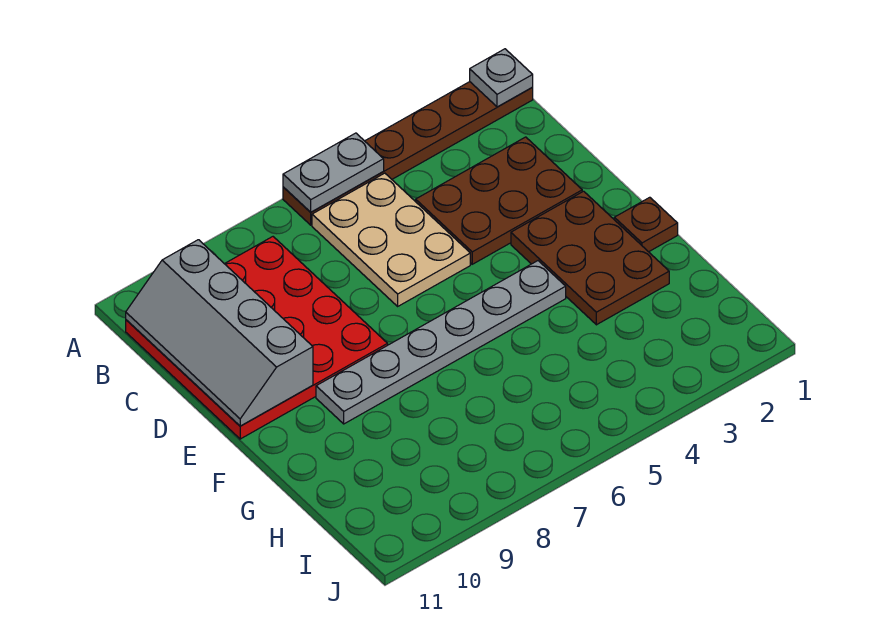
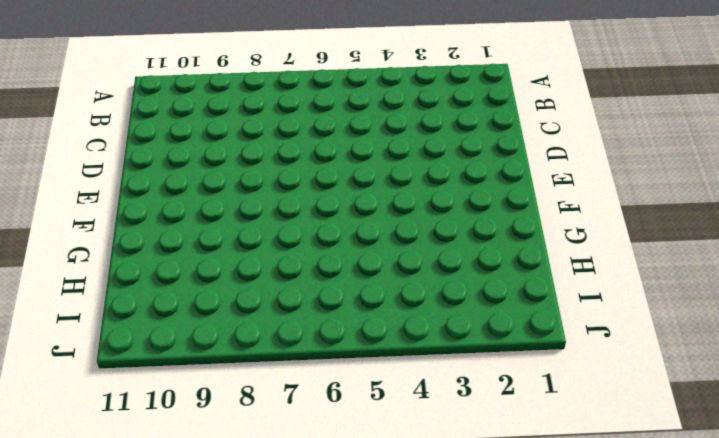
none -> brown 1x6 plate [283,82,533,225]
none -> tan 2x3 plate [312,173,470,306]

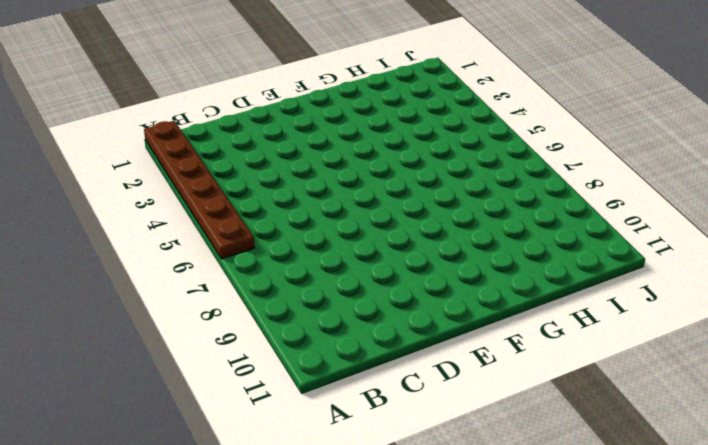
none -> tan 2x3 plate [312,173,470,306]
none -> red 4x4 plate [126,237,388,439]

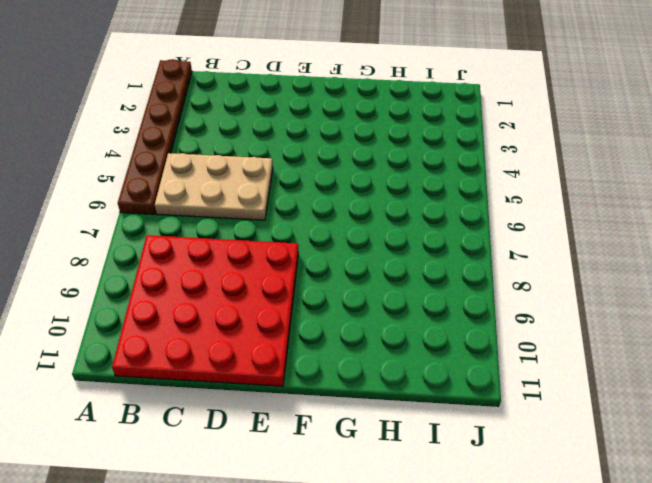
none -> brown 2x3 plate [416,137,582,264]
none -> brown 2x3 plate [511,191,669,325]

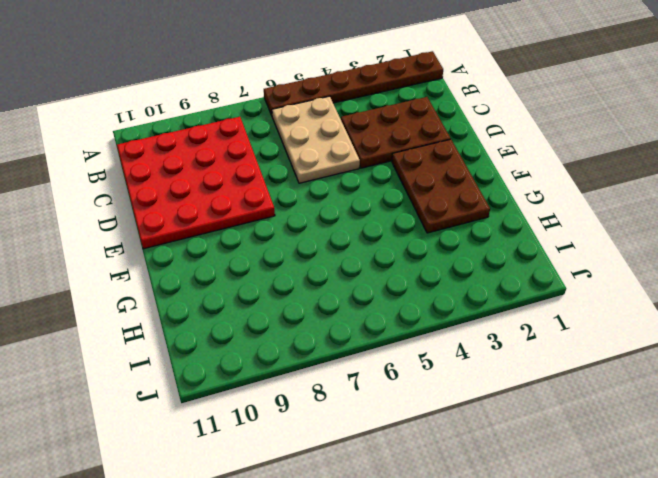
none -> brown 1x1 plate [614,197,678,252]
none -> grey 1x6 plate [316,261,566,424]

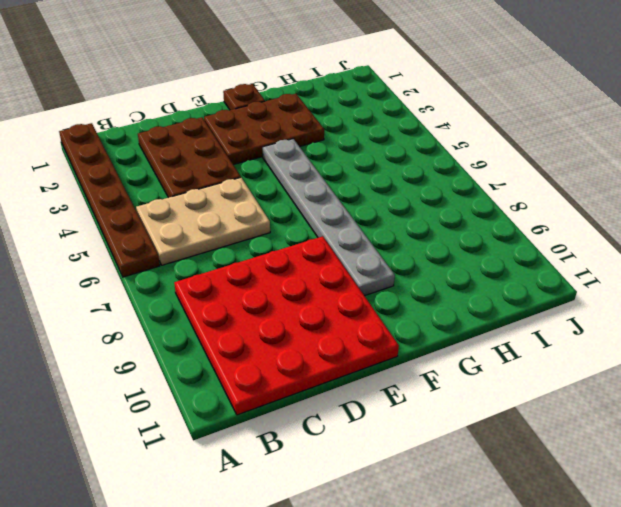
none -> grey 1x1 plate [470,49,533,107]
none -> grey 1x2 plate [283,133,384,212]

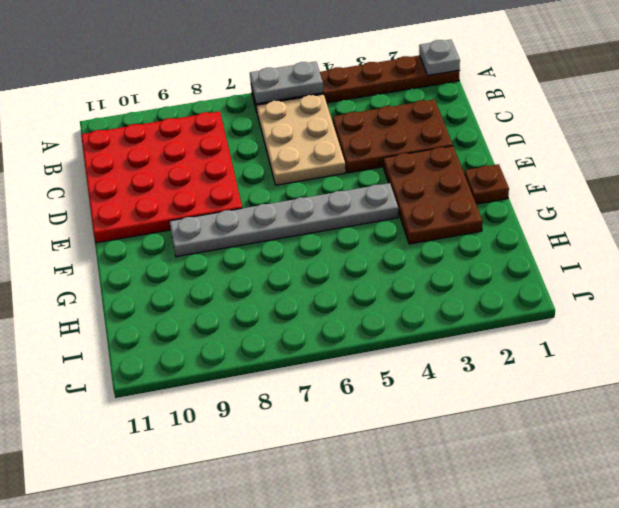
none -> grey 2x4 slope [126,240,313,426]

